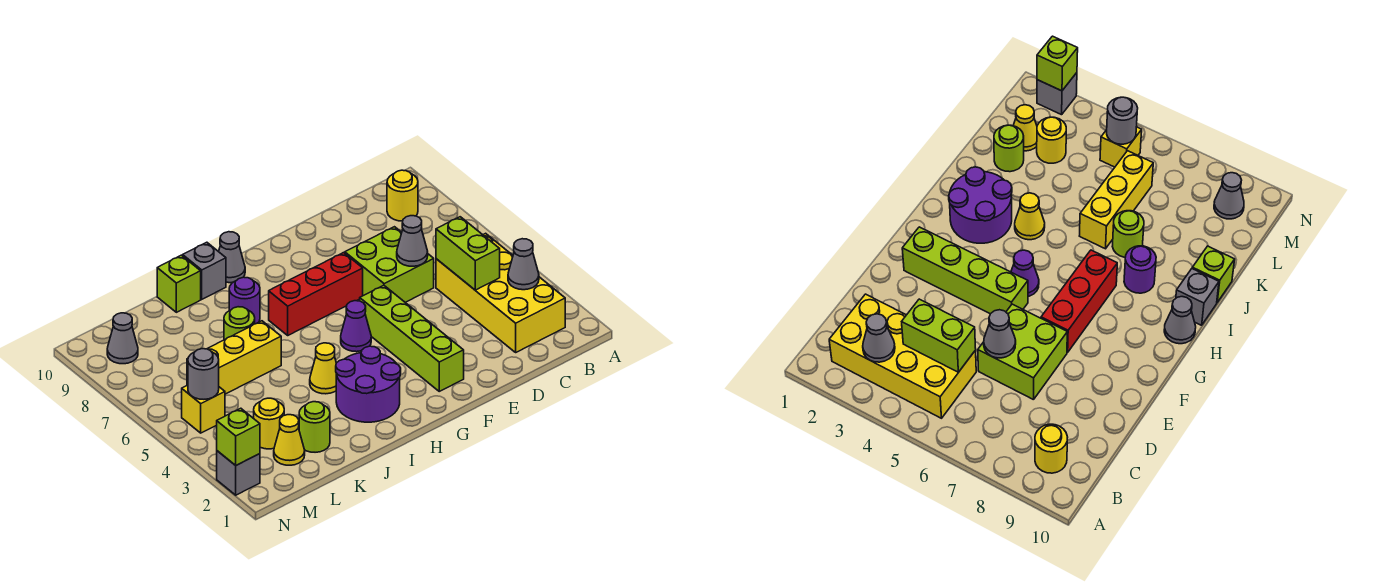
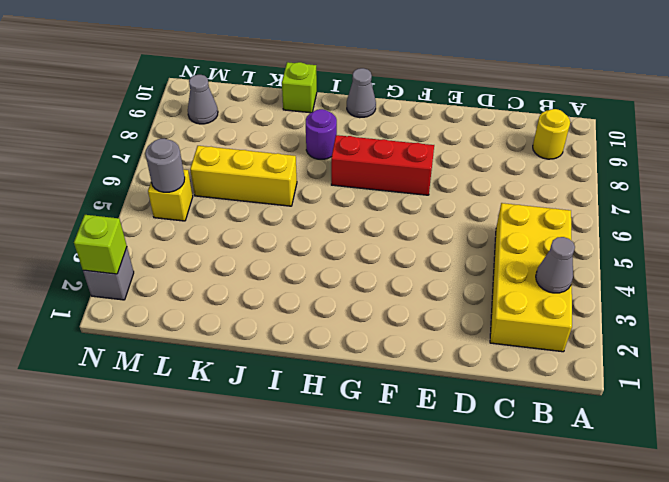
none -> lime 2x2 brick [345,227,434,302]
none -> lime 1x4 brick [360,285,464,391]
none -> purple 1x1 cone [341,301,371,352]

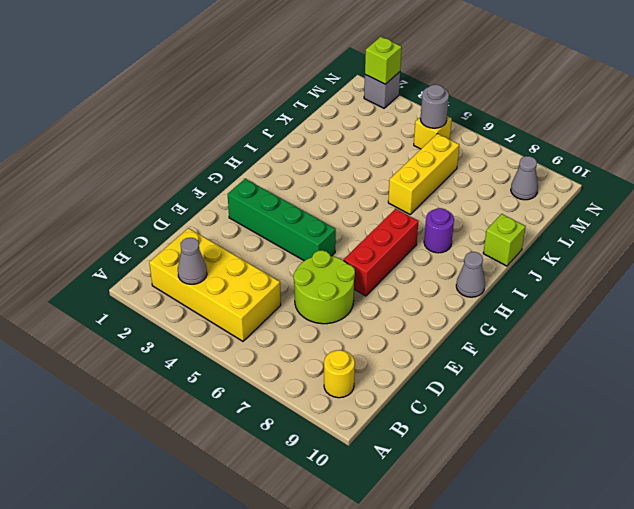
lime 2x2 round brick [294,250,355,324] -> lime 2x2 brick [345,227,434,302]
green 1x4 brick [228,179,336,261] -> lime 1x4 brick [360,285,464,391]
none -> purple 1x1 cone [341,301,371,352]
none -> purple 2x2 round brick [336,346,401,422]
none -> yellow 1x1 cone [310,343,337,394]

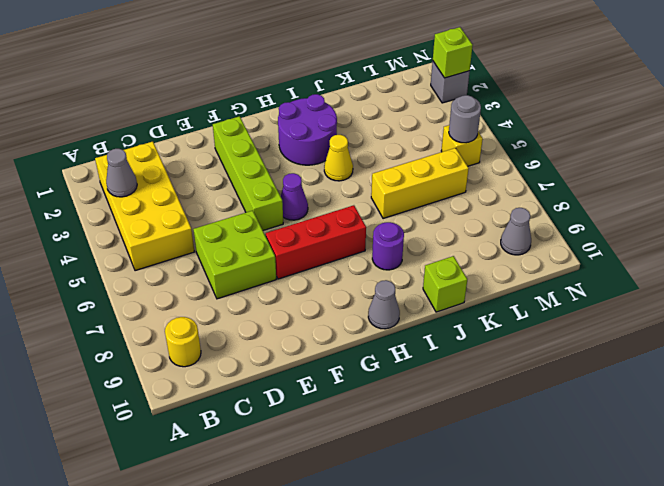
none -> grey 1x1 brick [183,242,226,299]
none -> lime 1x1 round brick [224,307,255,340]
none -> lime 1x1 round brick [299,402,330,452]

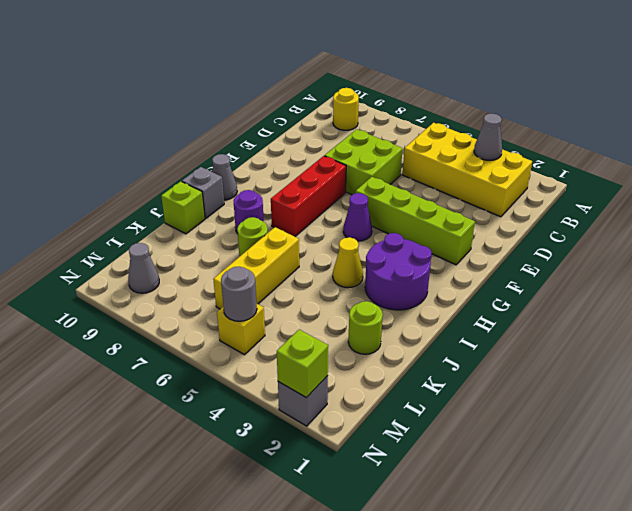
none -> yellow 1x1 cone [274,415,305,465]
none -> yellow 1x1 round brick [254,398,284,449]
none -> lime 1x2 brick [436,217,500,290]

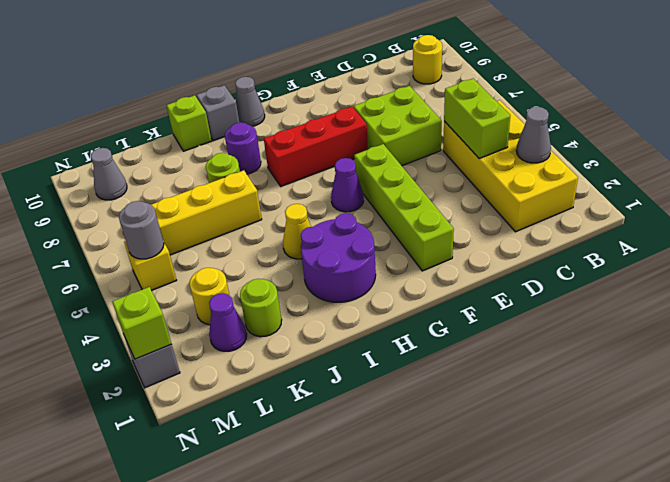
purple 1x1 cone [209,293,247,351] -> yellow 1x1 cone [274,415,305,465]
none -> grey 1x1 cone [397,216,428,266]

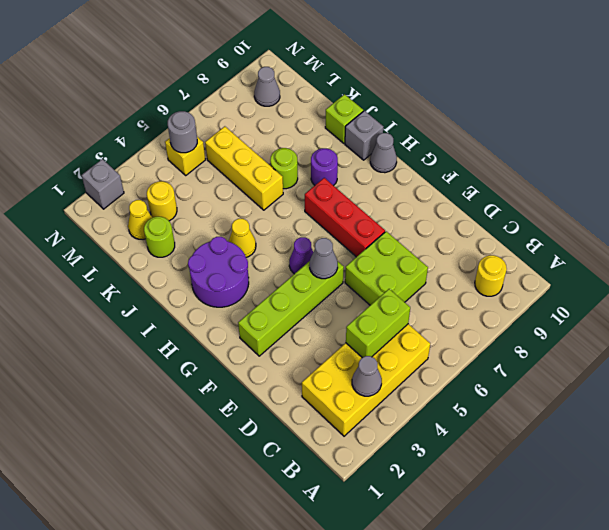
grey 1x1 cone [310,238,338,279] -> grey 1x1 cone moved to [397,216,428,266]
none -> lime 1x1 brick [217,408,260,465]

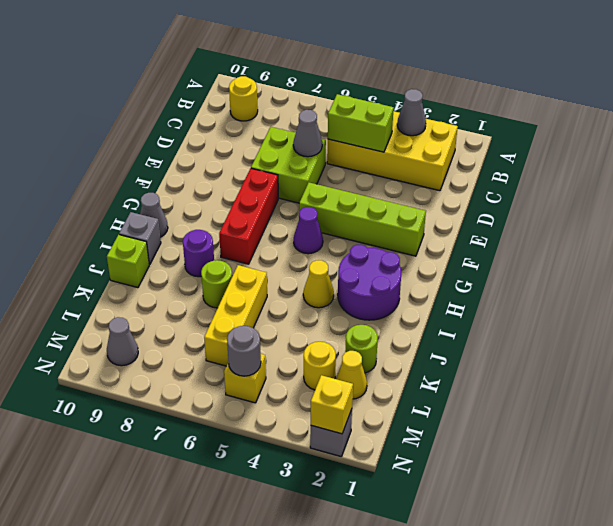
yellow 1x1 brick [311,375,353,434] -> lime 1x1 brick [217,408,260,465]

